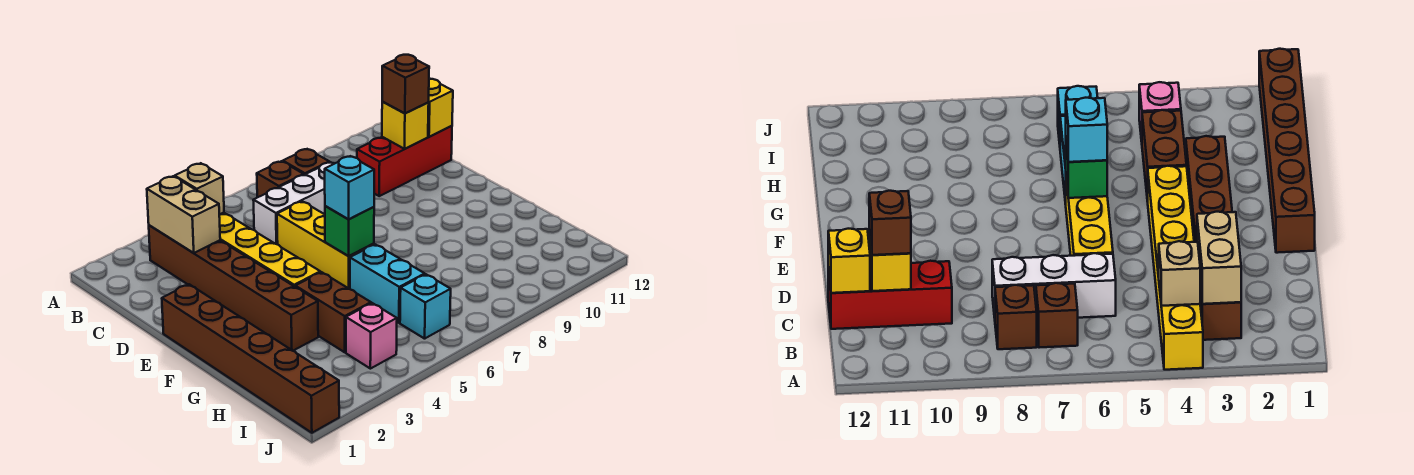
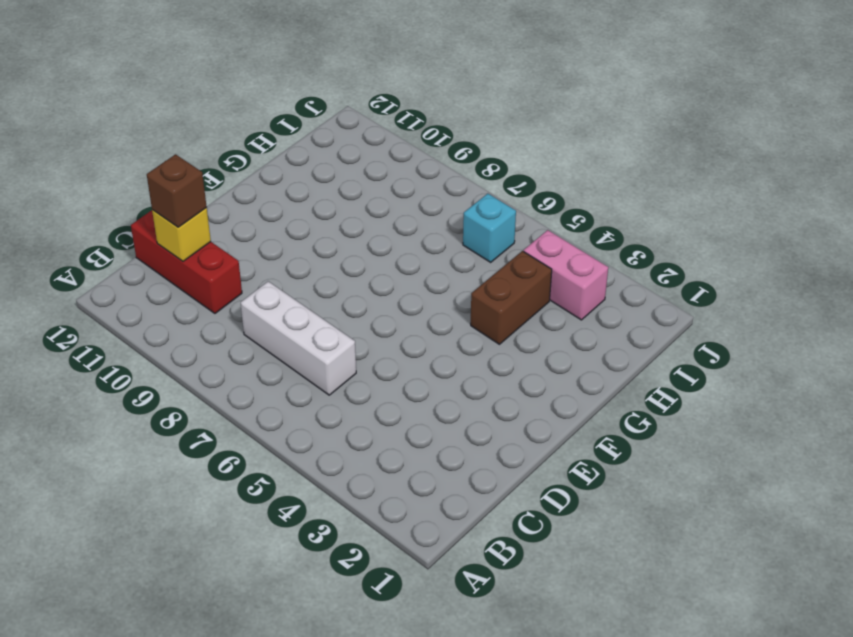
pink 1x2 brick [524,230,608,320] -> pink 1x1 brick [346,303,397,369]
none -> yellow 1x6 brick [219,213,320,287]
none -> brown 1x6 brick [149,225,318,351]
none -> brown 1x1 brick [257,161,304,197]

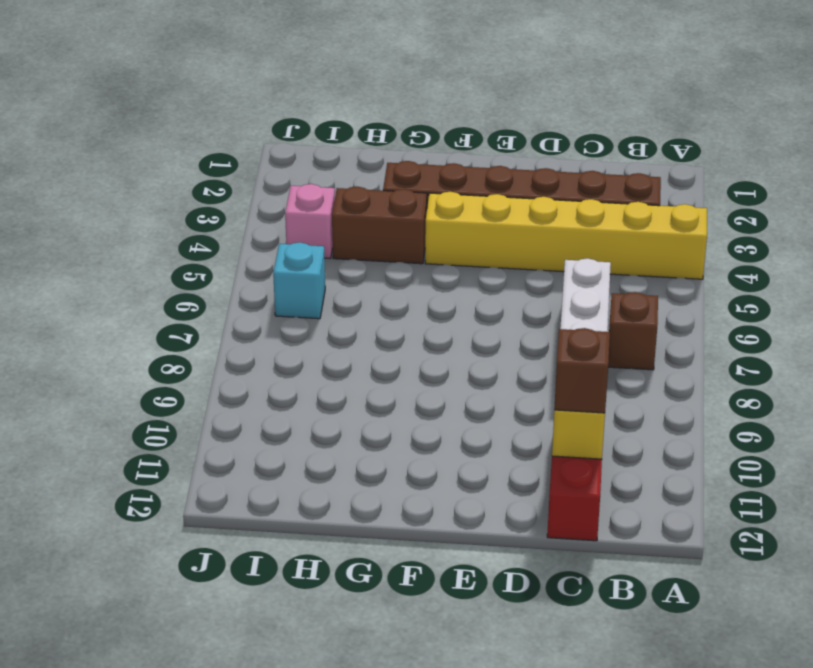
none -> brown 1x1 brick [283,149,329,175]
none -> yellow 1x3 brick [277,201,374,289]
none -> brown 1x6 brick [162,284,339,433]

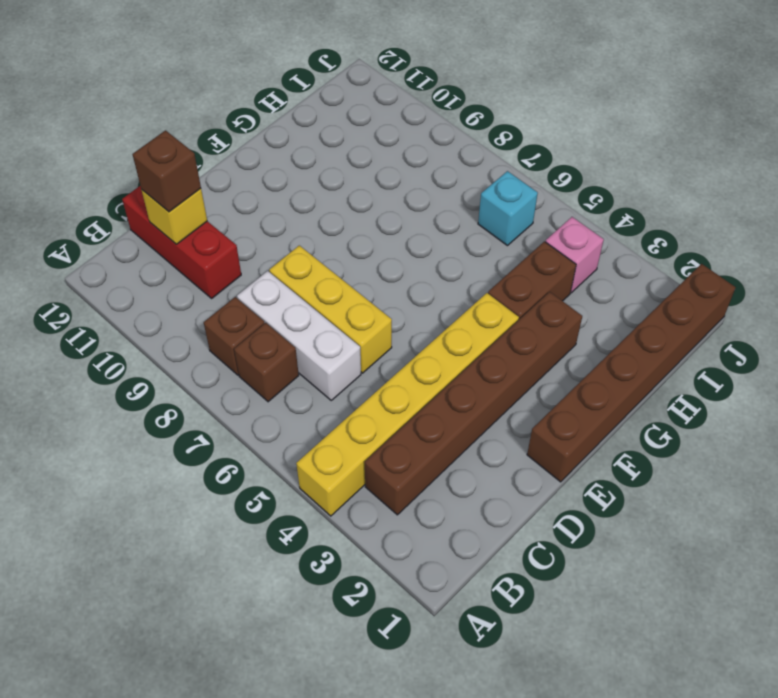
yellow 1x3 brick [269,245,392,373] -> yellow 1x3 brick turned to [277,201,374,289]
none -> cyan 1x2 brick [350,244,425,323]
none -> tan 1x2 brick [147,176,220,253]
none -> tan 1x1 brick [175,163,224,215]

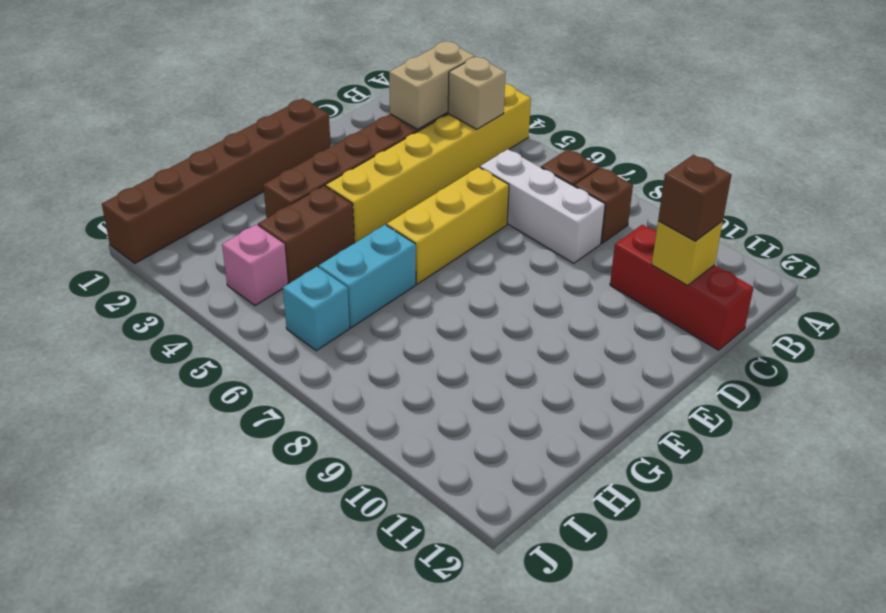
none -> yellow 1x1 brick [428,79,453,137]
none -> green 1x1 brick [325,206,374,256]
none -> cyan 1x1 brick [325,156,374,219]

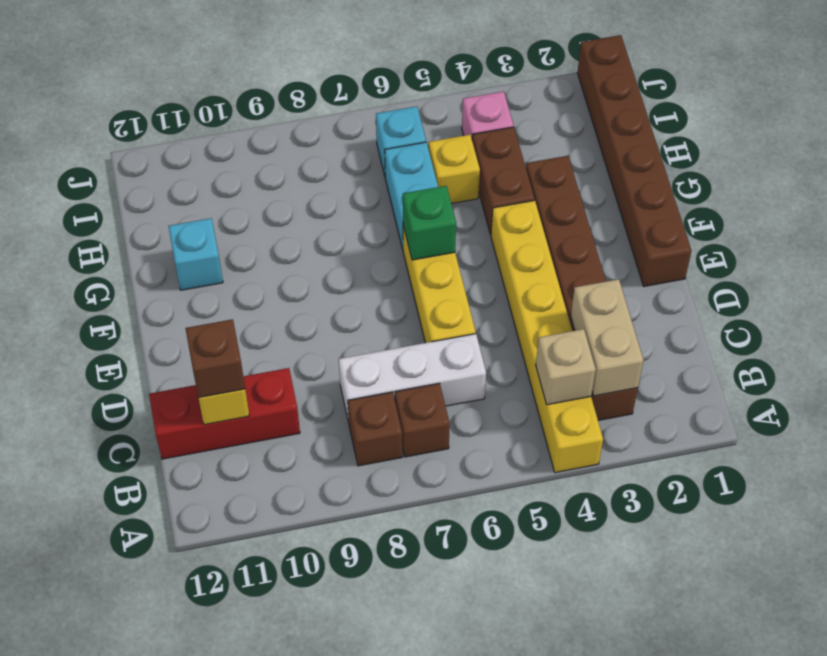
cyan 1x1 brick [168,218,223,290] -> cyan 1x1 brick moved to [325,156,374,219]
yellow 1x1 brick [429,135,480,204] -> yellow 1x1 brick moved to [428,79,453,137]

